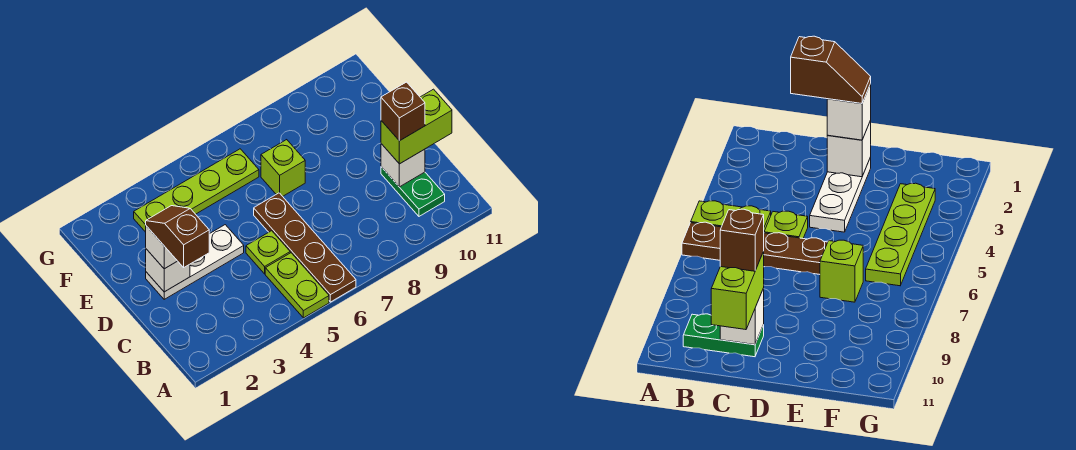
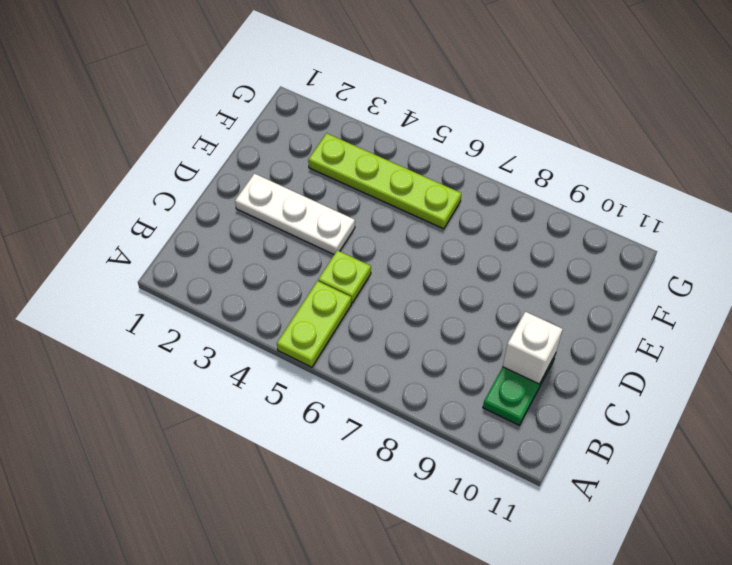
none -> brown 1x4 plate [254,193,356,302]
none -> lime 1x1 brick [261,140,305,196]
none -> white 1x1 brick [146,249,190,292]

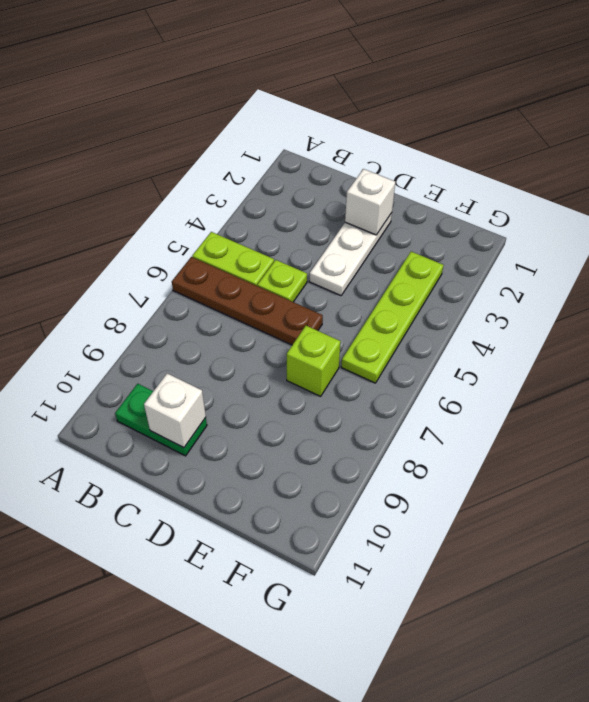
none -> lime 1x2 brick [381,89,452,164]
none -> white 1x1 brick [146,226,177,269]
none -> brown 1x2 slope [146,206,209,267]

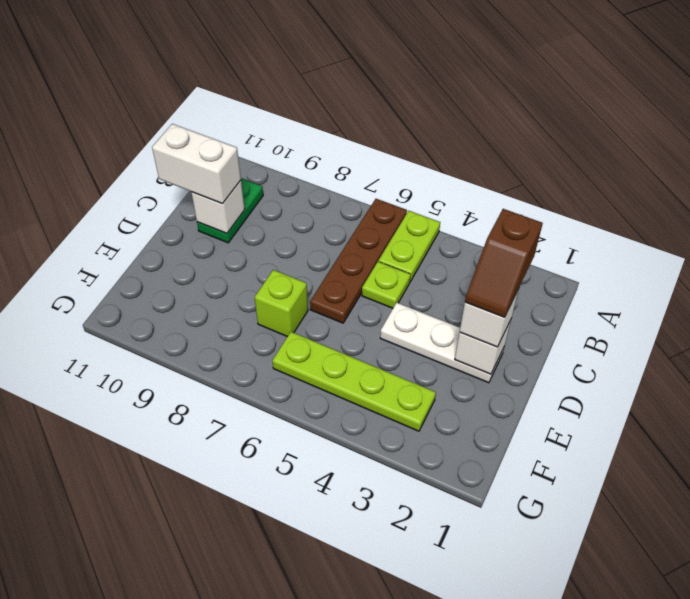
white 1x2 brick [152,124,241,204] -> lime 1x2 brick [381,89,452,164]
none -> brown 1x1 brick [381,82,425,141]

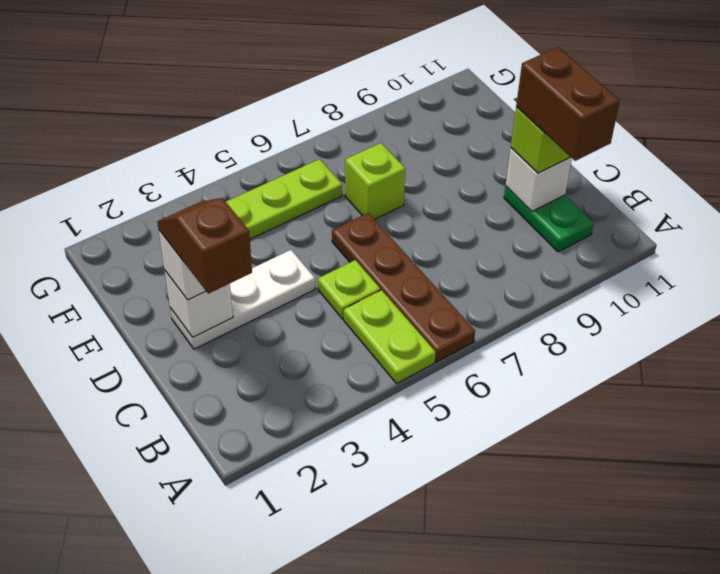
brown 1x2 brick [516,47,620,161] -> brown 1x1 brick [381,82,425,141]

